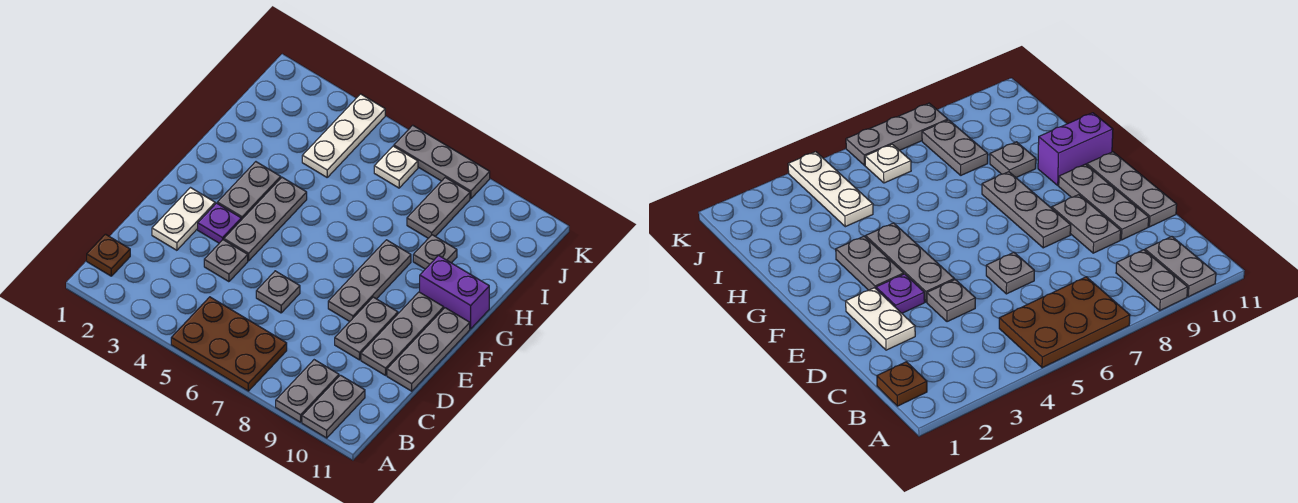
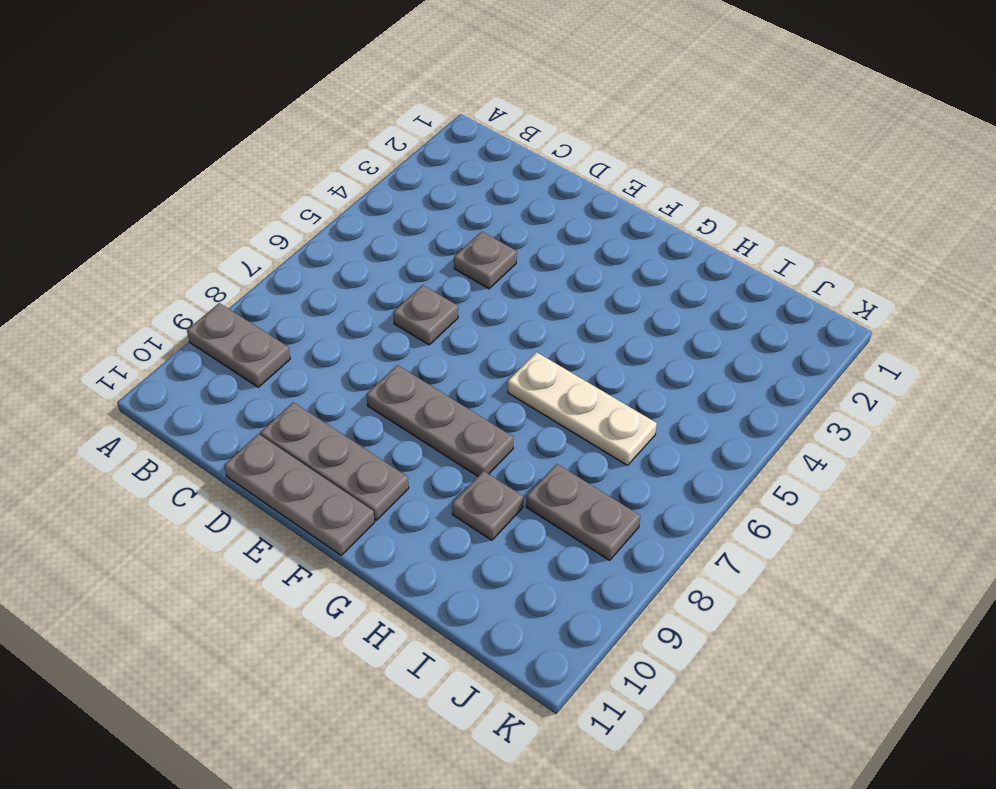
white 1x3 plate [508,352,657,465] -> white 1x3 plate moved to [302,94,385,177]
none -> brown 2x3 plate [171,297,287,391]
none -> grey 1x2 plate [302,375,365,438]
none -> brown 1x1 plate [87,234,130,276]

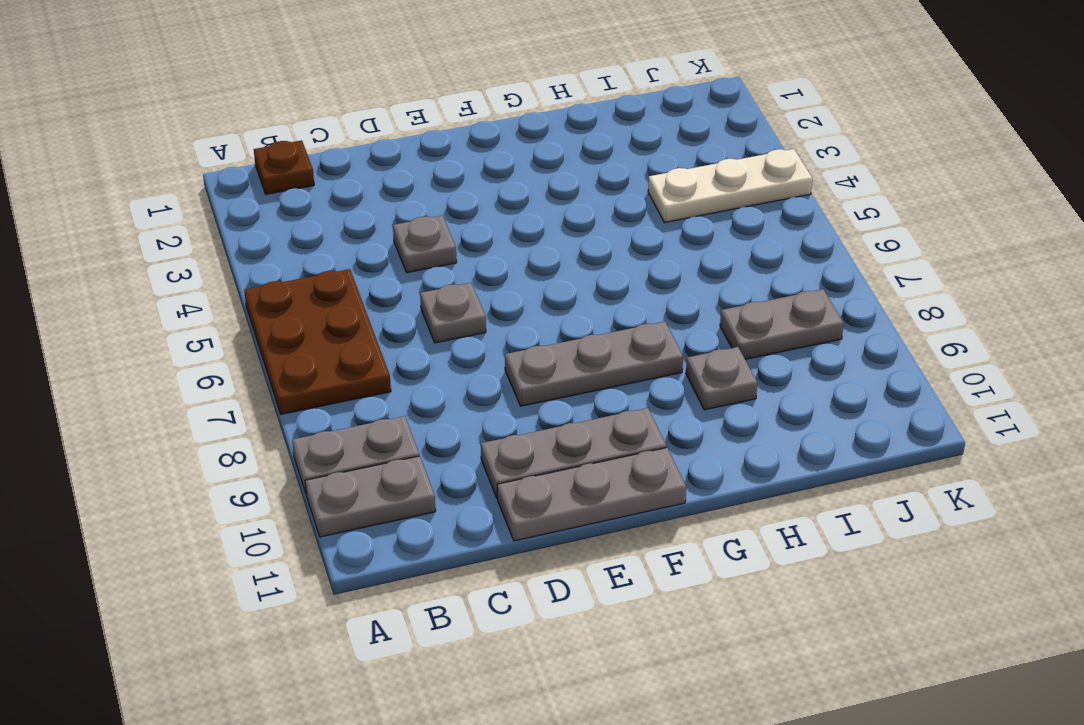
none -> white 1x2 plate [152,188,215,250]
none -> grey 1x2 plate [335,297,398,360]
none -> purple 1x1 plate [198,203,241,243]

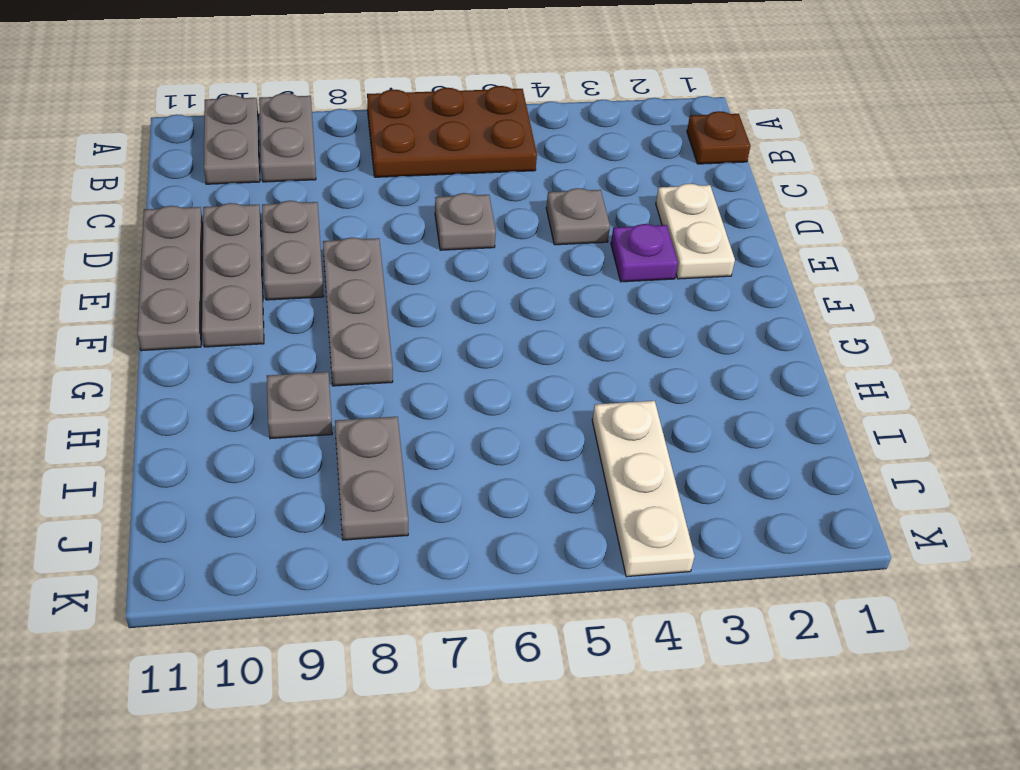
none -> grey 1x3 plate [224,177,307,261]
none -> grey 1x2 plate [217,162,281,220]
none -> purple 1x2 brick [420,255,489,329]

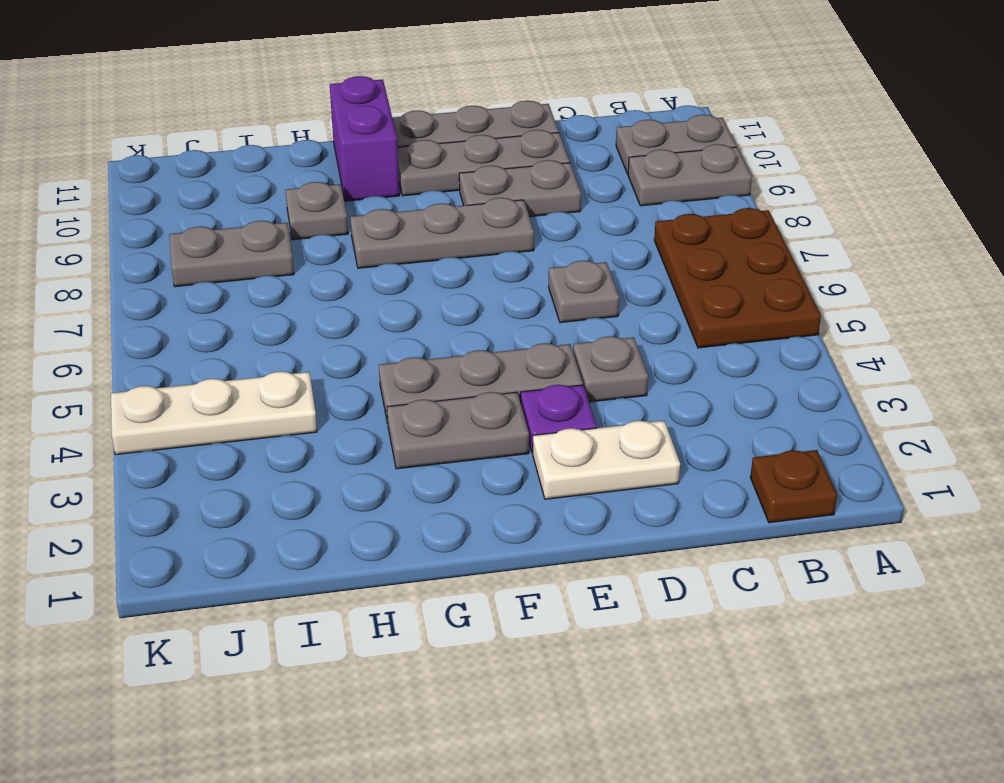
none -> white 1x1 plate [374,146,418,188]
none -> grey 1x3 plate [394,125,490,199]

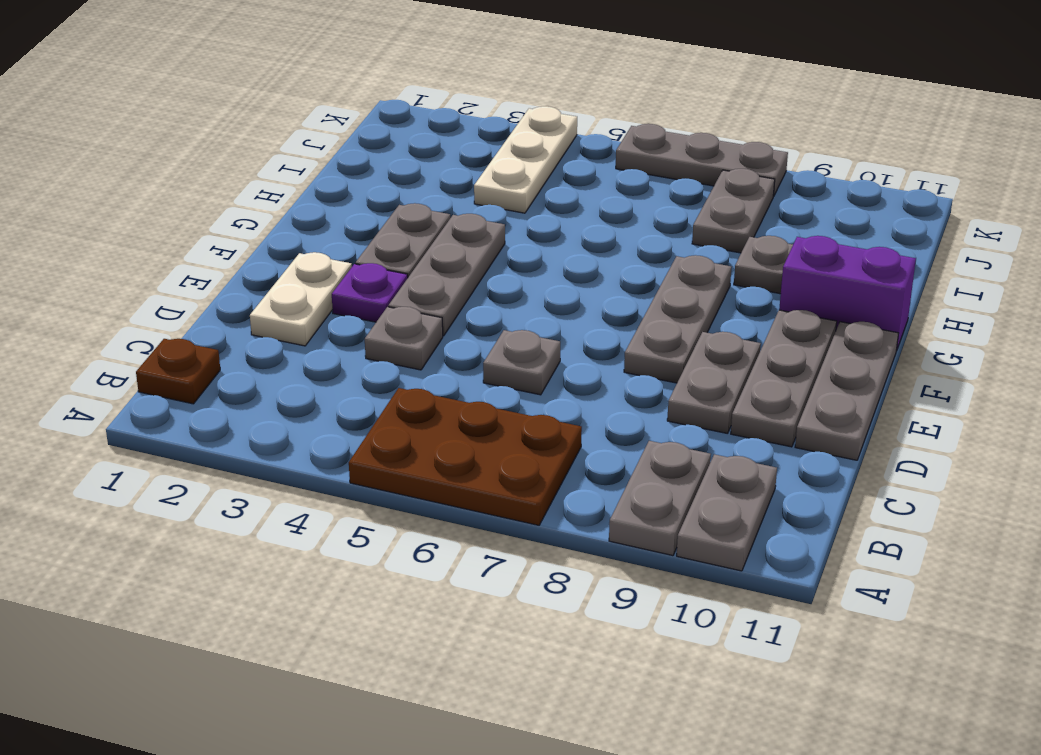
none -> white 1x1 plate [374,146,418,188]

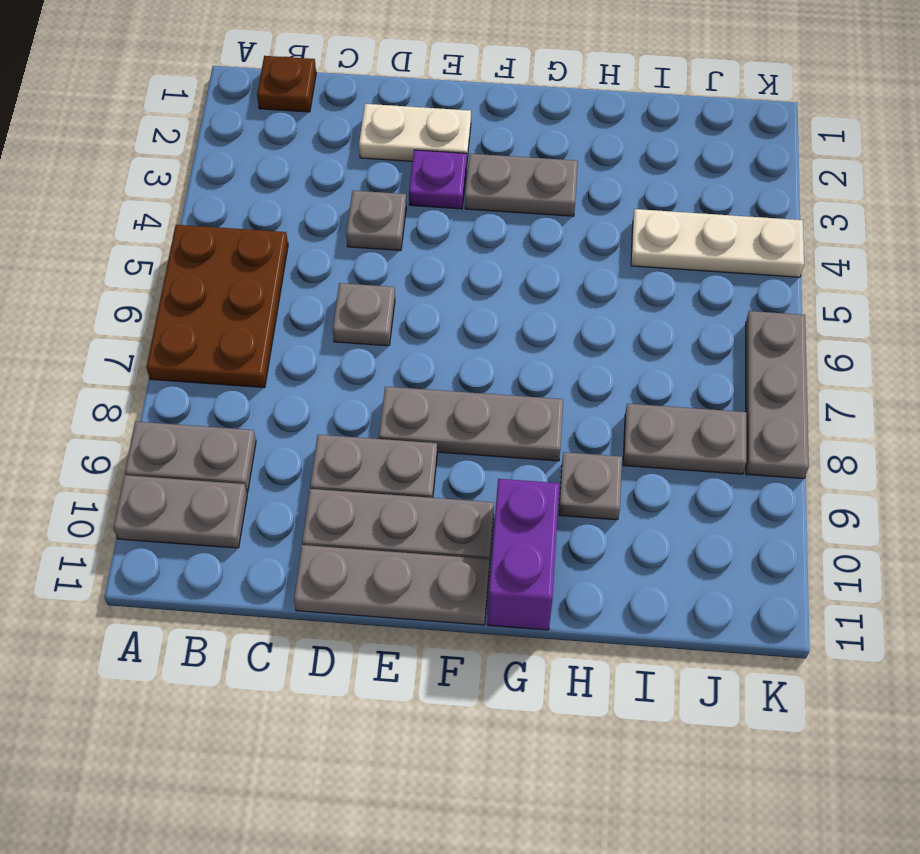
none -> grey 1x3 plate [224,177,307,261]
none -> white 1x1 plate [374,146,418,188]

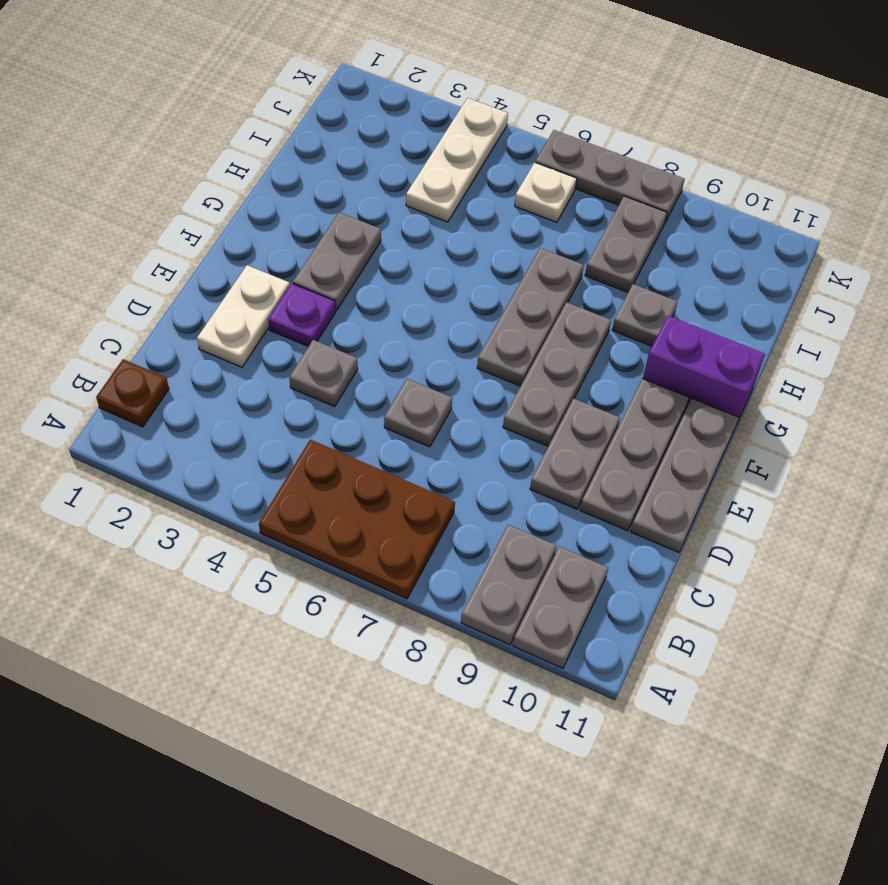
grey 1x3 plate [477,248,584,386] -> grey 1x3 plate moved to [224,177,307,261]

